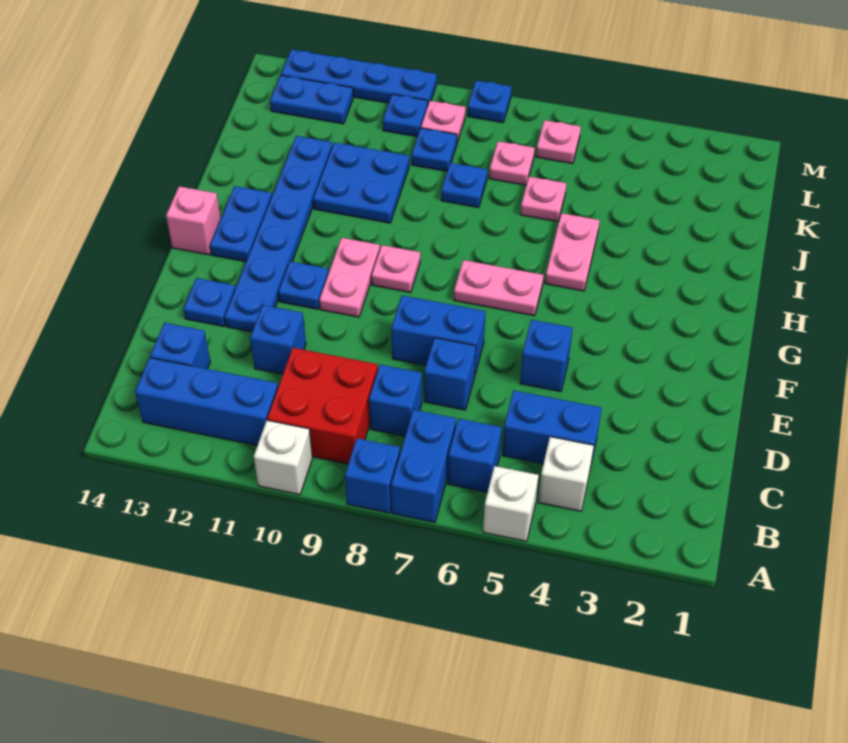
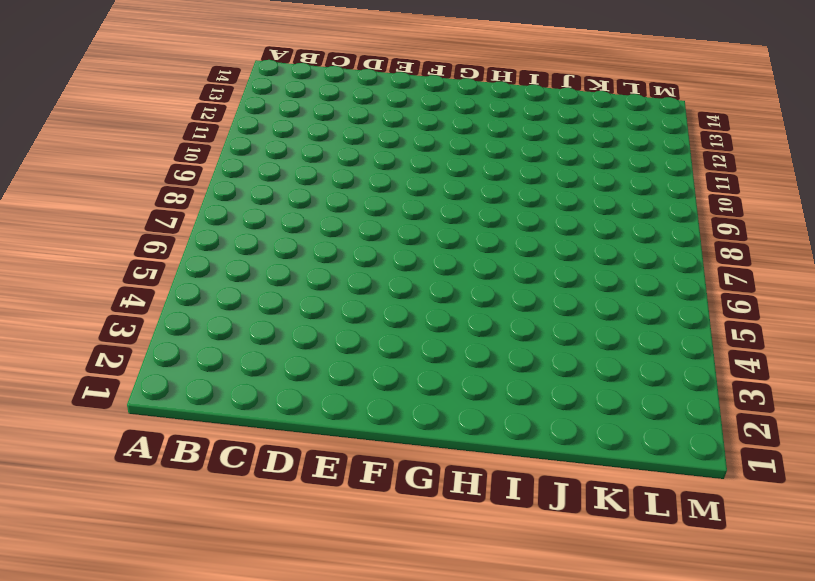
none -> white 1x1 brick [483,466,539,541]
none -> blue 1x2 brick [391,410,456,522]
none -> blue 1x1 brick [345,438,400,513]
none -> white 1x1 brick [254,420,312,495]

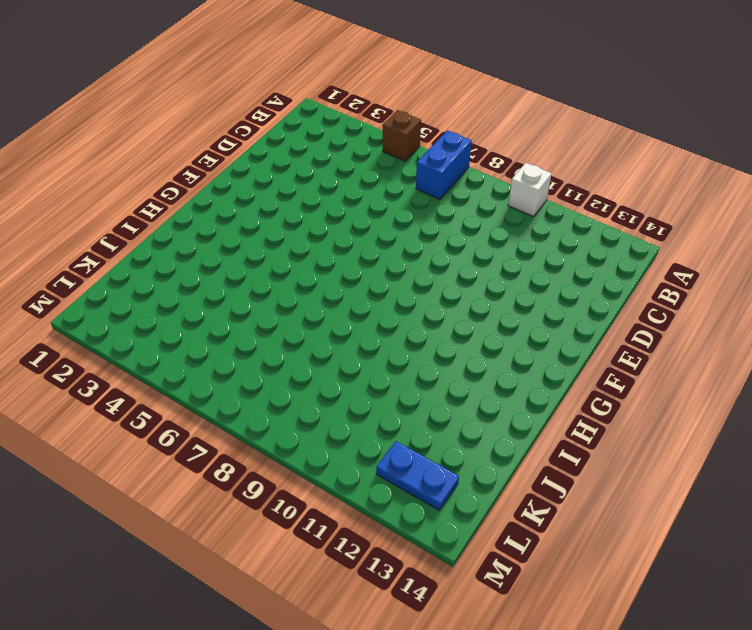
brown 1x1 brick [383,110,421,161] -> white 1x1 brick [483,466,539,541]
none -> blue 1x1 brick [345,438,400,513]
none -> white 1x1 brick [538,437,594,511]
none -> blue 1x1 brick [448,419,502,492]
none -> red 2x2 brick [267,348,378,464]

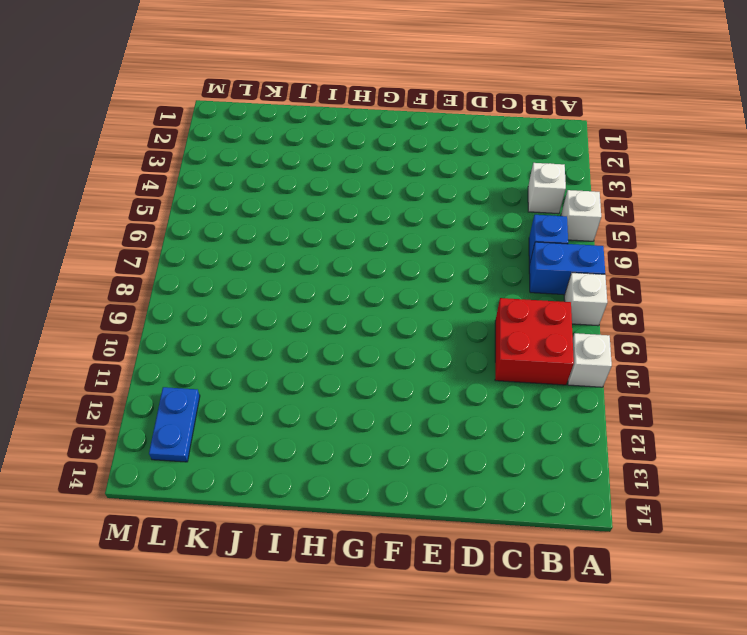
white 1x1 brick [564,273,607,326] -> blue 1x1 brick [345,438,400,513]
none -> blue 1x3 brick [135,358,278,445]
none -> blue 1x2 brick [502,390,602,468]
none -> blue 1x1 brick [369,365,422,436]
none -> blue 1x1 brick [150,323,210,369]

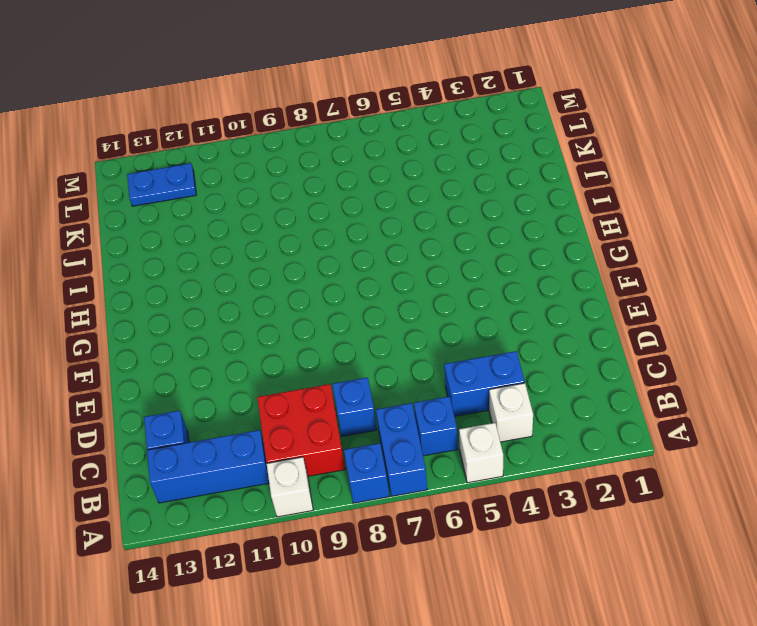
none -> blue 1x1 brick [424,338,476,410]
none -> blue 1x1 brick [250,305,306,374]
none -> blue 1x1 brick [520,320,573,392]
none -> blue 1x2 brick [391,296,485,373]

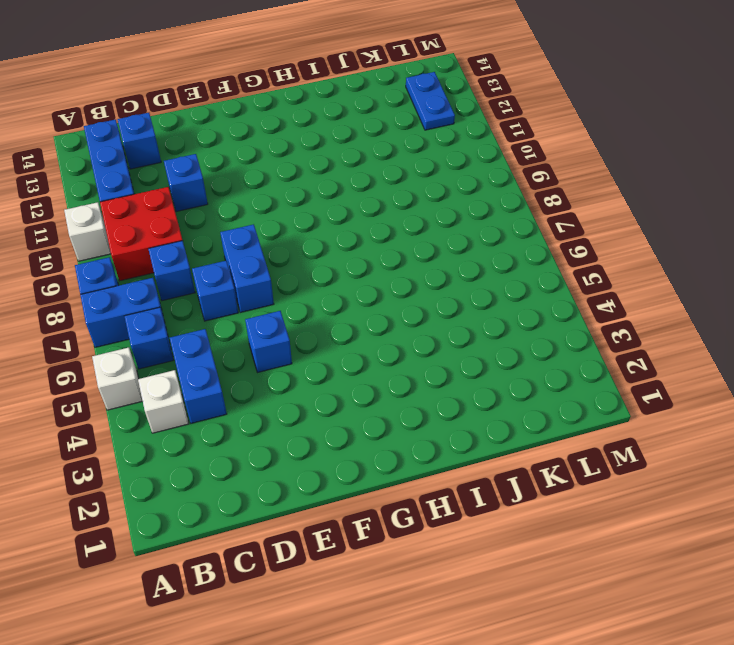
none -> blue 1x6 plate [225,136,333,332]
none -> blue 1x1 plate [184,278,235,326]
none -> pink 1x2 plate [319,238,380,317]
none -> blue 1x1 plate [278,262,329,309]

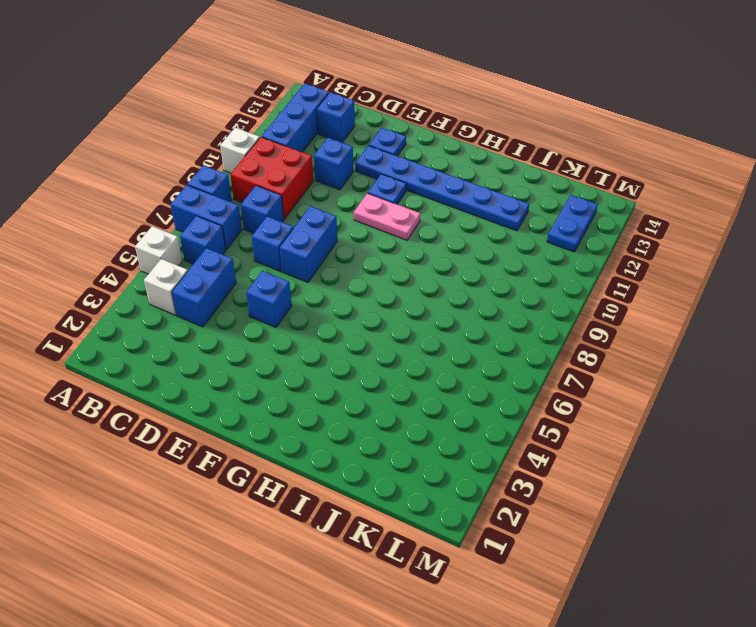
none -> pink 1x2 plate [454,260,544,316]
none -> pink 1x1 plate [372,245,420,293]
none -> blue 1x2 plate [210,186,272,262]
none -> pink 1x1 brick [166,186,221,255]

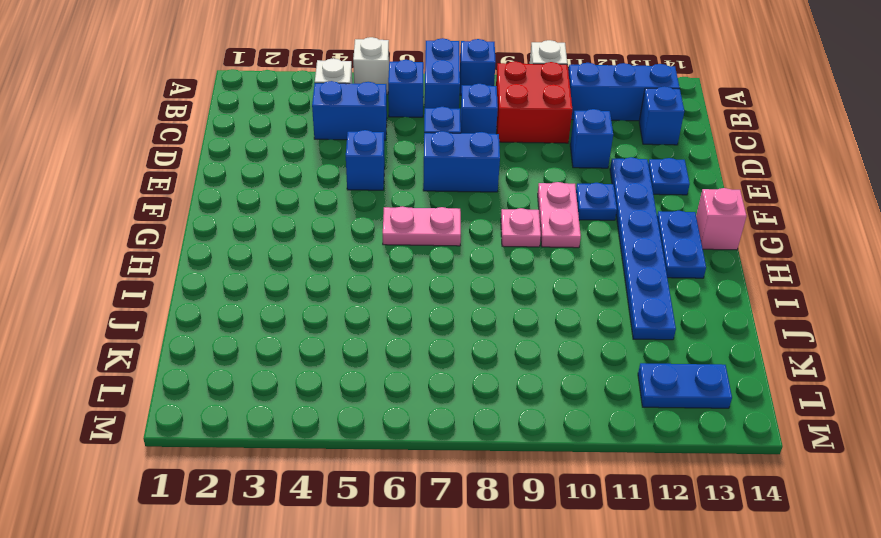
none -> pink 1x2 plate [545,213,600,291]
none -> blue 2x2 plate [313,143,409,223]
none -> pink 1x1 plate [521,177,567,222]
none -> blue 1x1 plate [441,163,487,208]

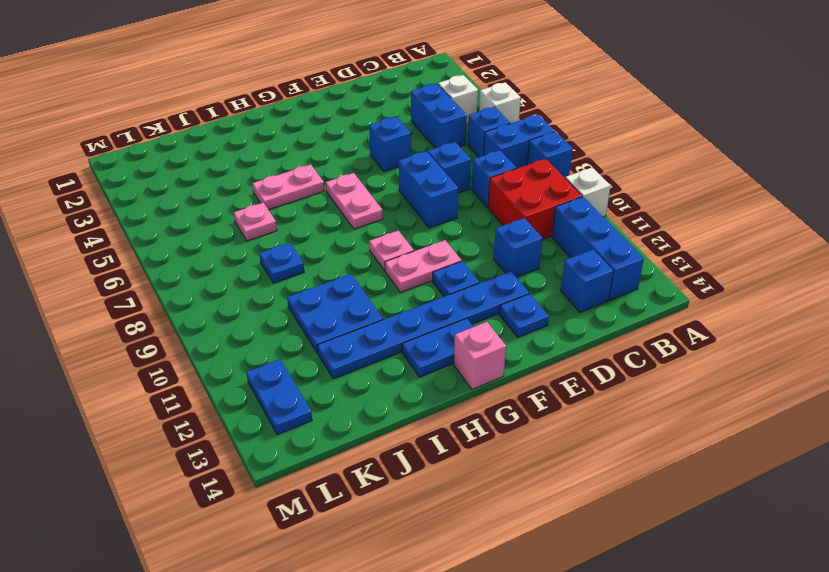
none -> pink 1x1 plate [489,141,535,185]
none -> blue 1x1 plate [412,128,457,171]
none -> pink 1x1 plate [536,120,581,164]
none -> pink 1x1 plate [421,101,466,143]

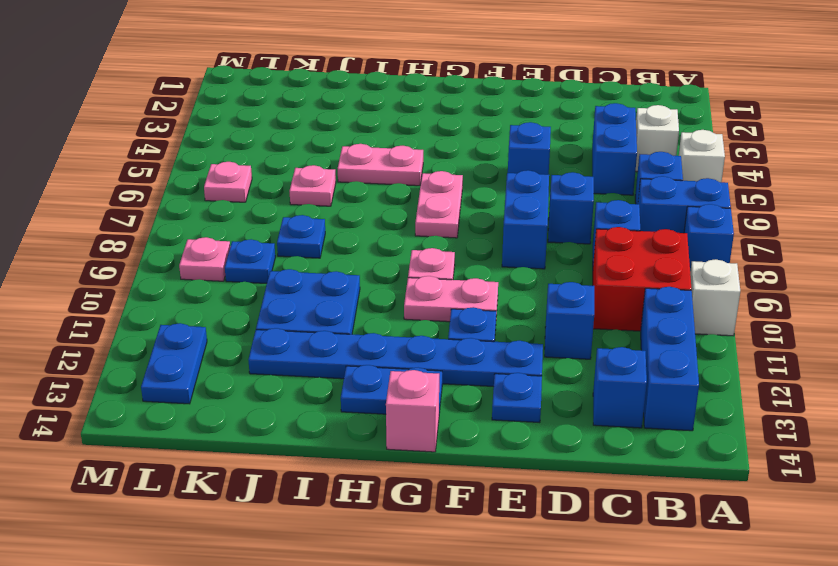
none -> pink 1x1 plate [489,141,535,185]
none -> blue 1x1 plate [383,94,428,137]
none -> blue 1x1 plate [468,81,512,123]
none -> blue 1x4 plate [281,50,437,104]

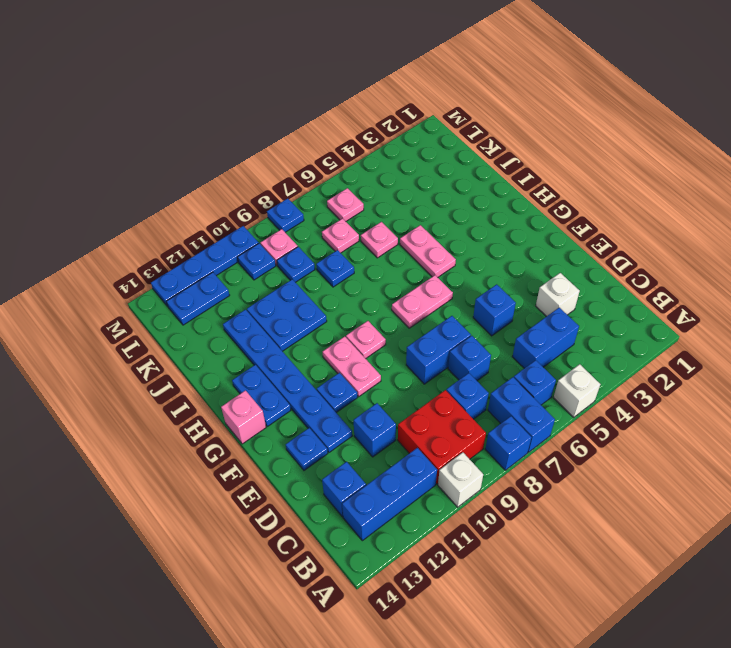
white 1x1 brick [536,273,580,317] -> white 1x1 brick moved to [538,437,594,511]

